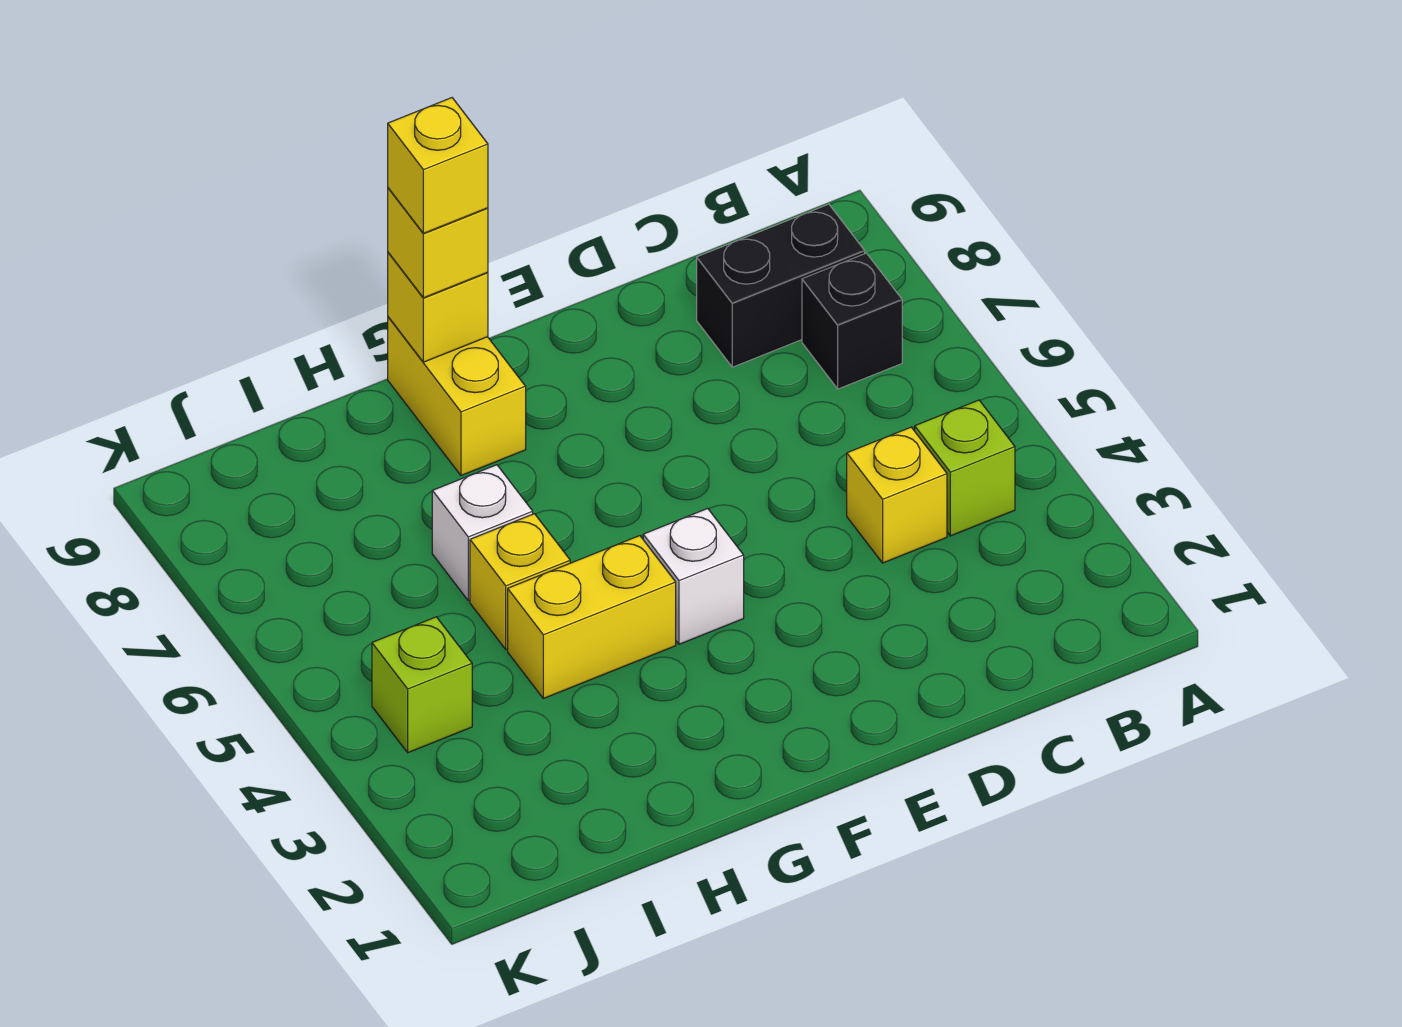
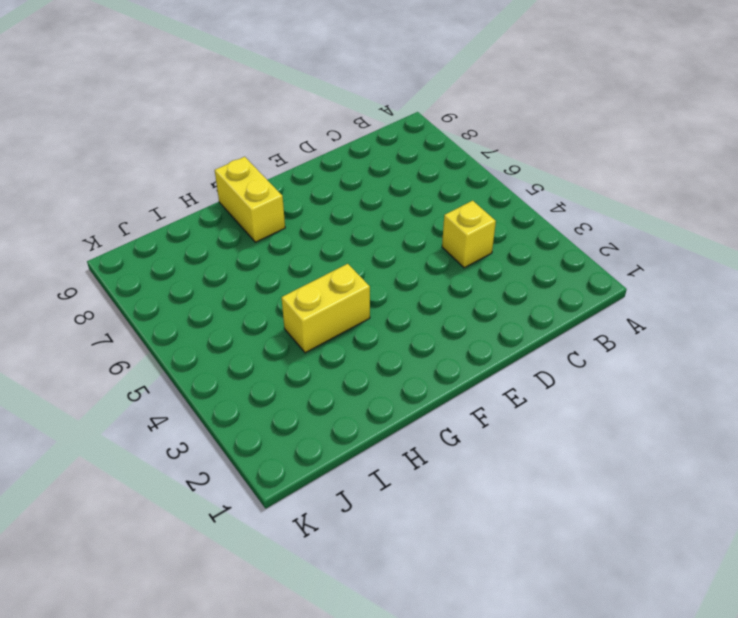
none -> lime 1x1 brick [915,400,1015,536]
none -> black 1x1 brick [802,253,902,389]
none -> black 1x2 brick [697,204,865,367]

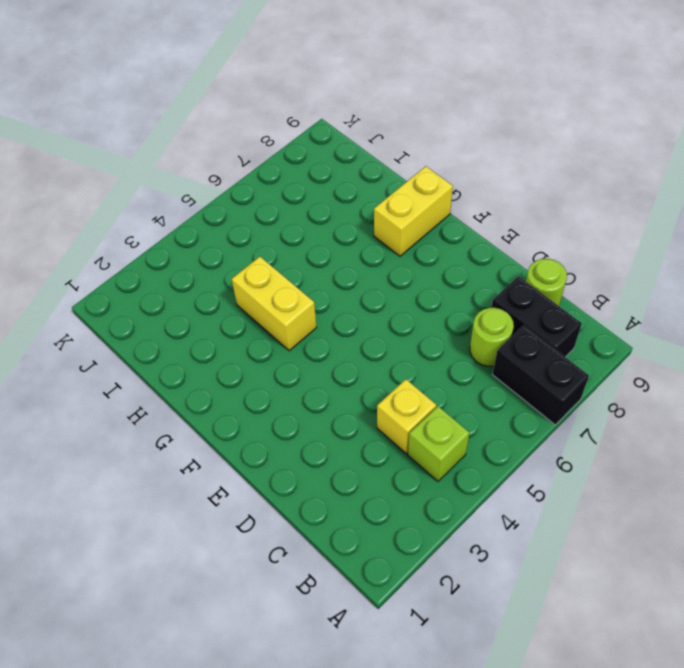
black 1x2 brick [493,325,589,425] -> black 1x1 brick [802,253,902,389]
lime 1x1 round brick [470,308,514,366] -> none
lime 1x1 round brick [526,259,567,306] -> none
none -> white 1x1 brick [643,508,744,644]
none -> yellow 1x1 brick [470,514,570,649]
none -> white 1x1 brick [432,465,533,601]

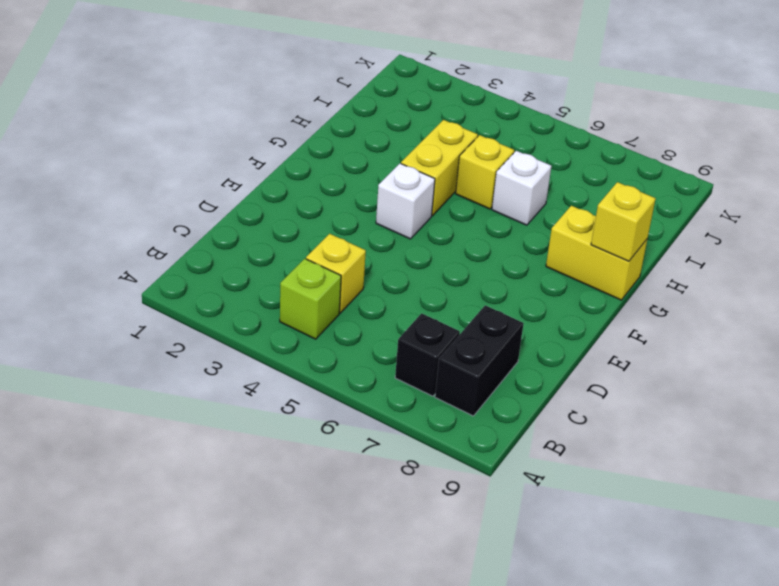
none -> lime 1x1 brick [372,617,472,753]
none -> yellow 1x1 brick [388,188,488,298]
none -> yellow 1x1 brick [388,98,488,233]

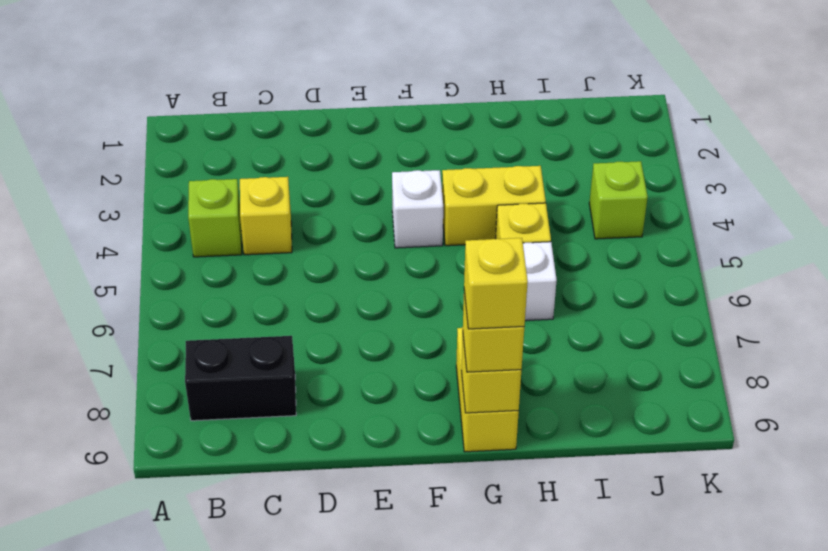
none -> black 1x1 brick [802,253,902,389]

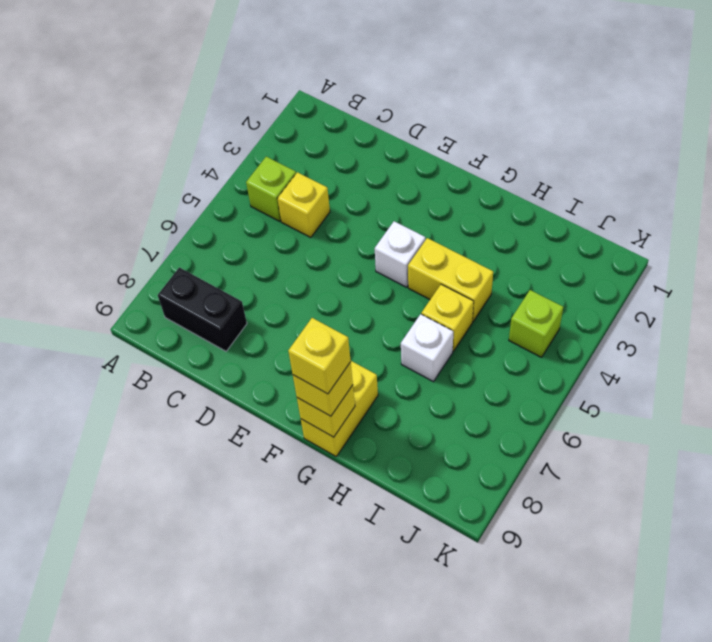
none -> black 1x1 brick [802,253,902,389]

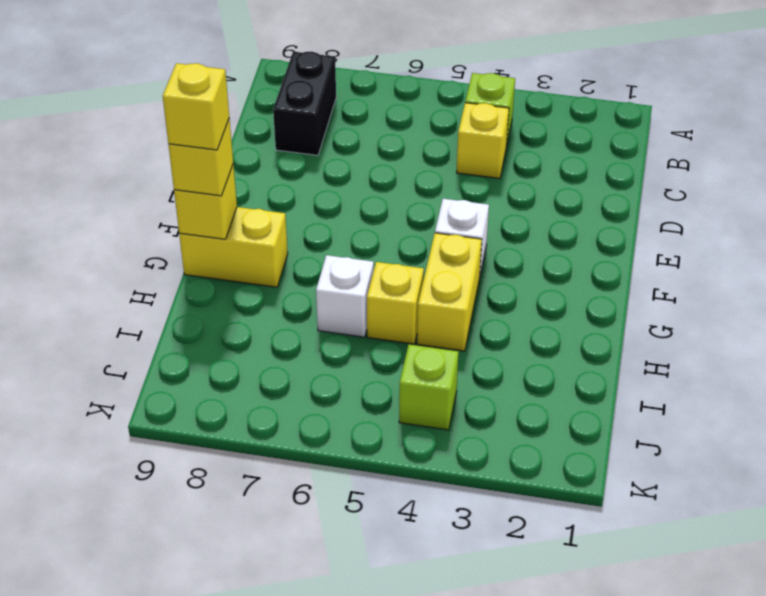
none -> black 1x1 brick [802,253,902,389]

